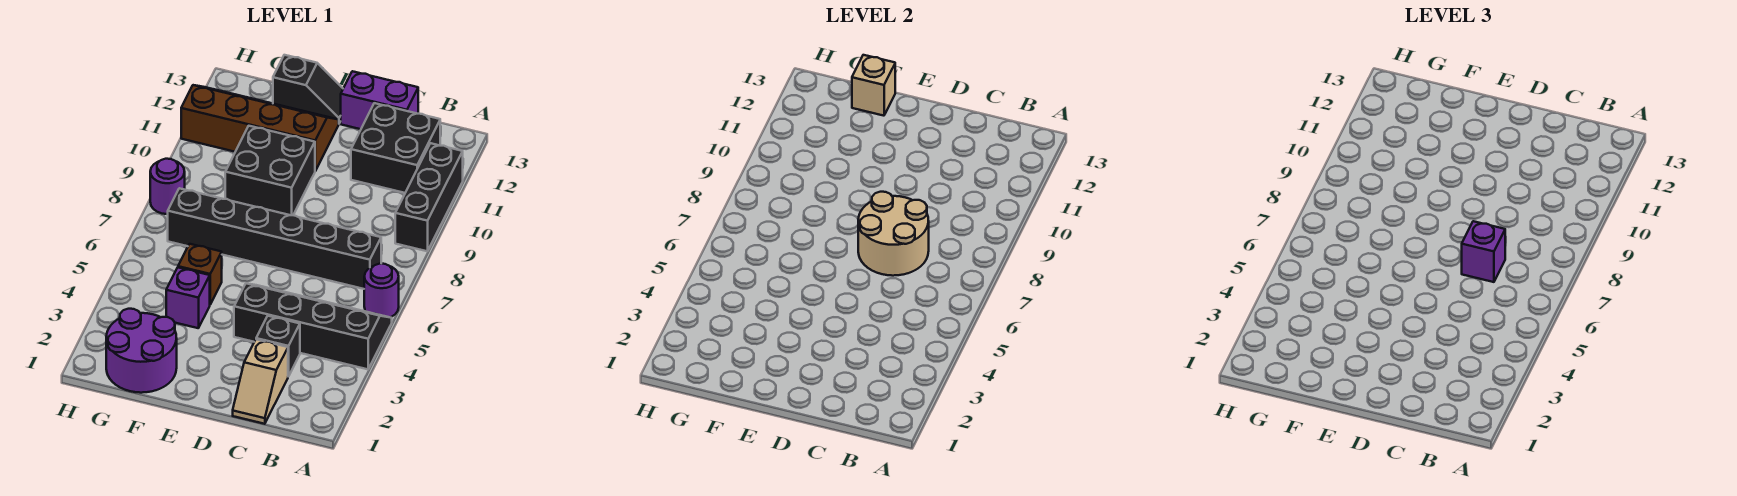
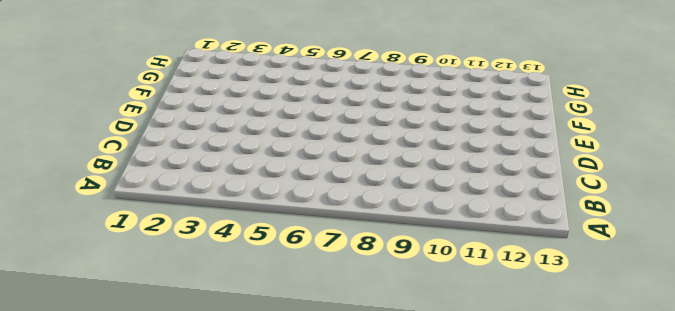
none -> black 2x4 slope [234,283,392,369]
none -> purple 1x1 round brick [364,264,399,317]
none -> black 1x3 brick [395,143,463,251]

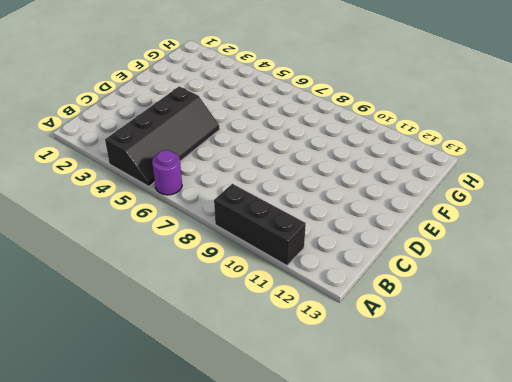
none -> black 1x6 brick [168,188,381,289]
none -> black 2x2 brick [351,103,440,193]
none -> tan 1x2 slope [233,339,288,424]

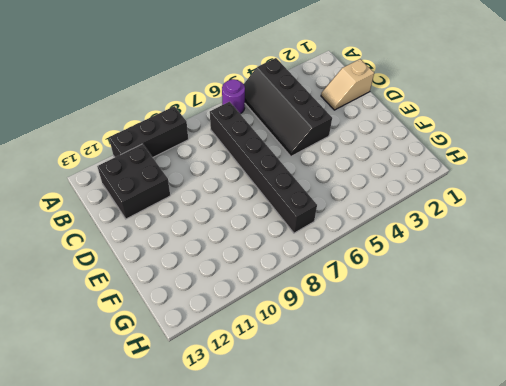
tan 1x2 slope [321,59,374,110] -> tan 1x2 slope turned to [233,339,288,424]
none -> black 1x1 brick [256,316,300,377]
none -> purple 1x2 brick [341,71,418,129]
none -> black 2x2 brick [225,126,315,215]

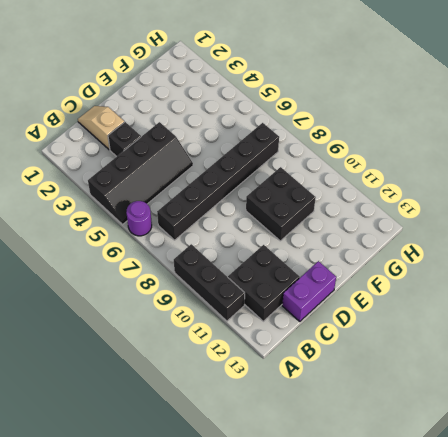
none -> brown 2x4 slope [181,85,339,171]
none -> black 1x2 slope [273,55,343,123]
none -> purple 2x2 round brick [106,309,177,393]

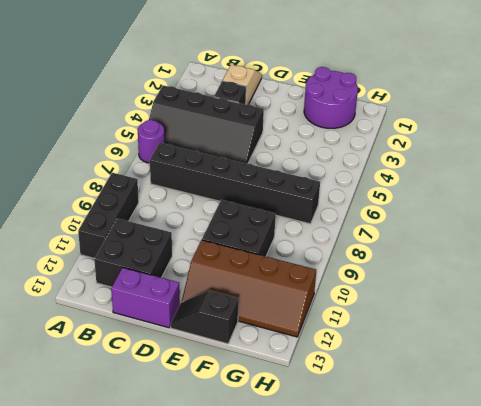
none -> purple 1x1 brick [166,268,210,328]
none -> brown 1x1 brick [178,244,222,304]
none -> purple 1x1 round brick [150,159,185,214]

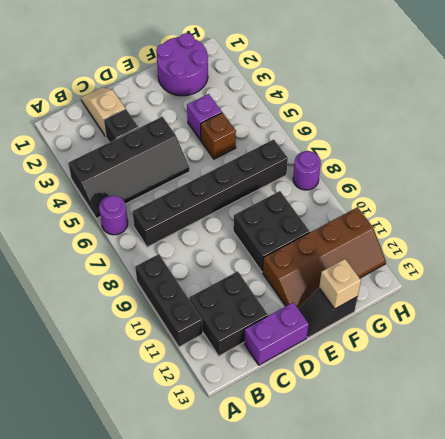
none -> tan 2x2 round brick [858,192,929,276]
none -> purple 1x1 brick [1462,221,1505,282]

